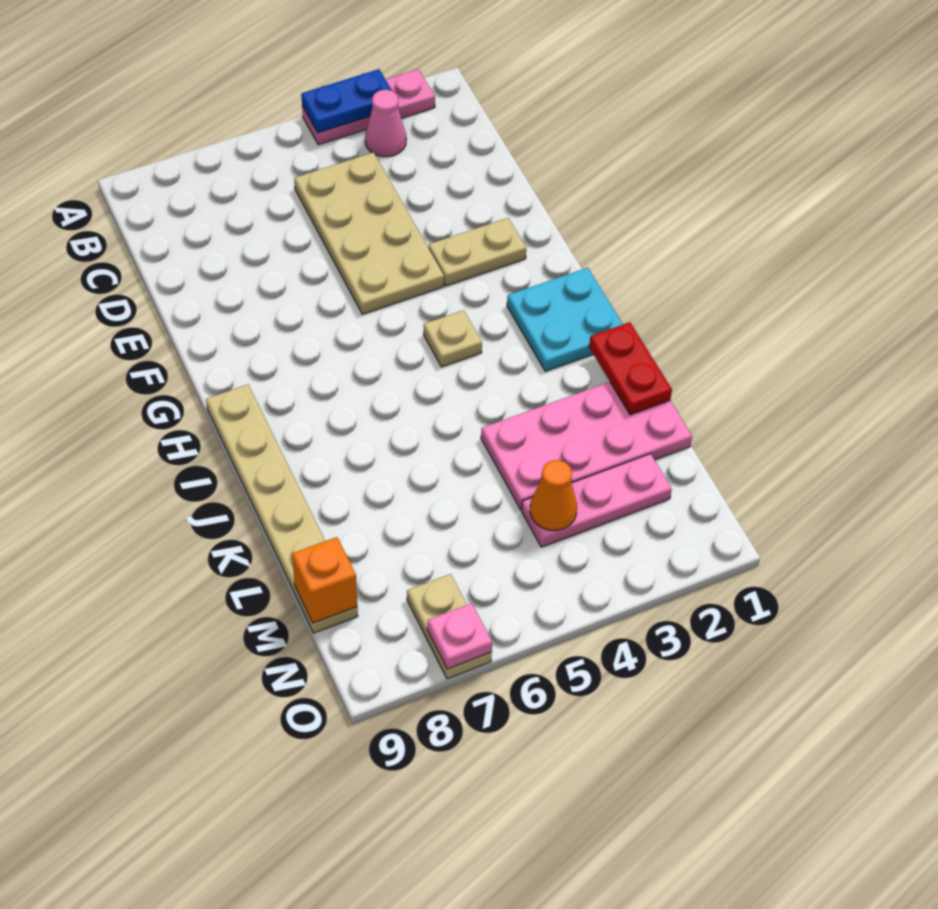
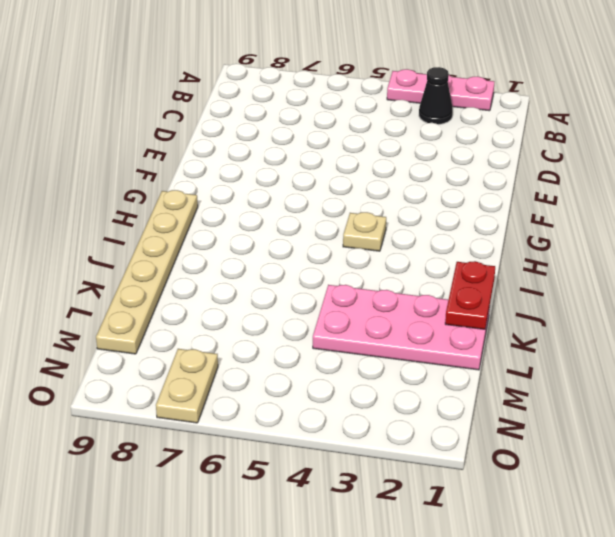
black 1x1 cone [419,67,453,124] -> pink 1x1 cone [365,90,406,157]
none -> tan 2x4 plate [294,152,444,314]
none -> tan 1x2 plate [429,218,526,286]
none -> cyan 2x2 plate [507,268,623,371]

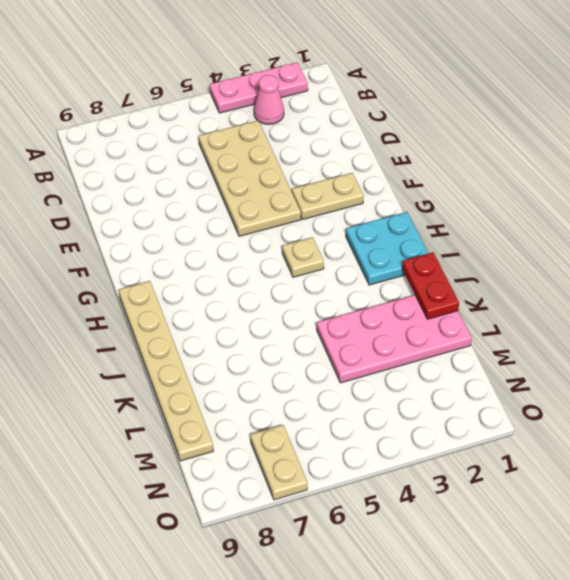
none -> pink 1x3 plate [521,454,672,547]
none -> blue 1x2 plate [301,69,392,133]
none -> orange 1x1 cone [530,460,577,531]

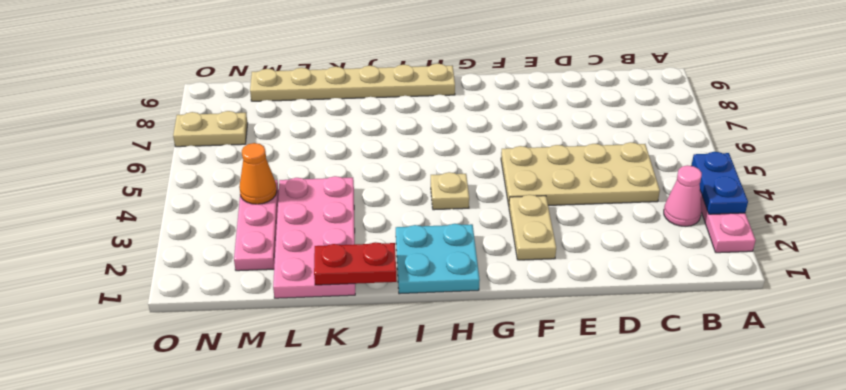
none -> orange 1x1 brick [292,537,357,623]
none -> pink 1x1 plate [427,603,492,669]

